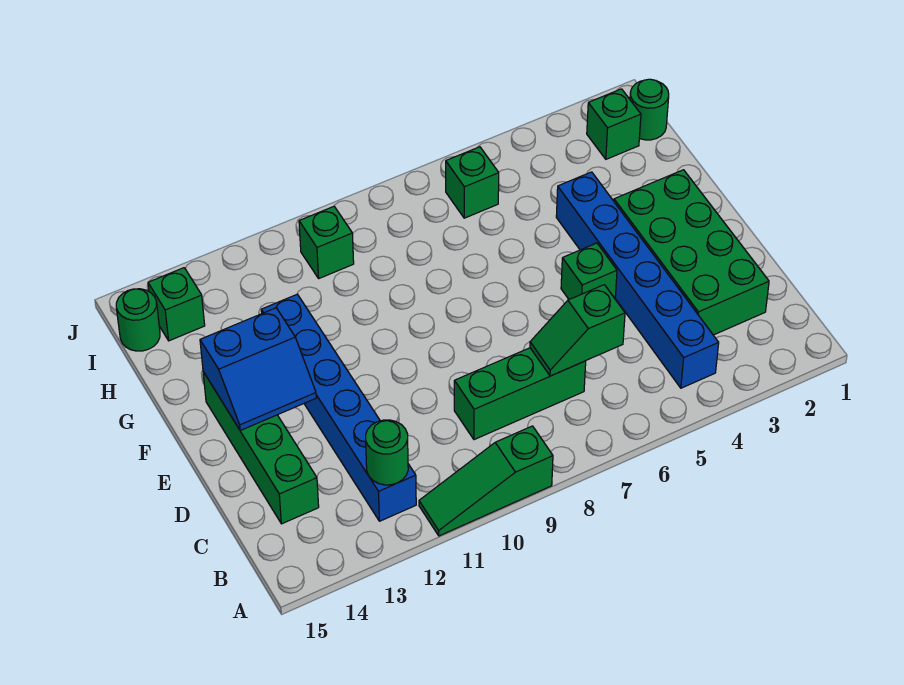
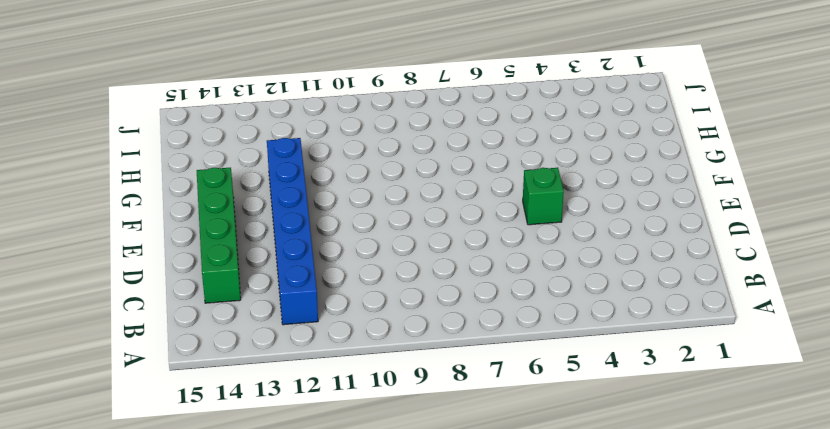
none -> green 1x3 slope [419,426,553,536]
none -> blue 1x6 brick [556,172,719,388]
none -> green 2x4 brick [614,170,769,335]

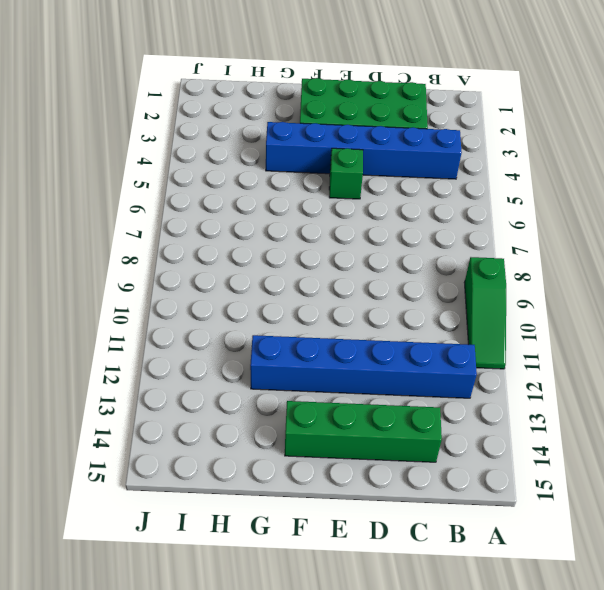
none -> green 1x3 brick [454,348,586,440]
none -> green 1x1 round brick [630,79,669,140]
none -> green 1x1 brick [587,89,641,159]

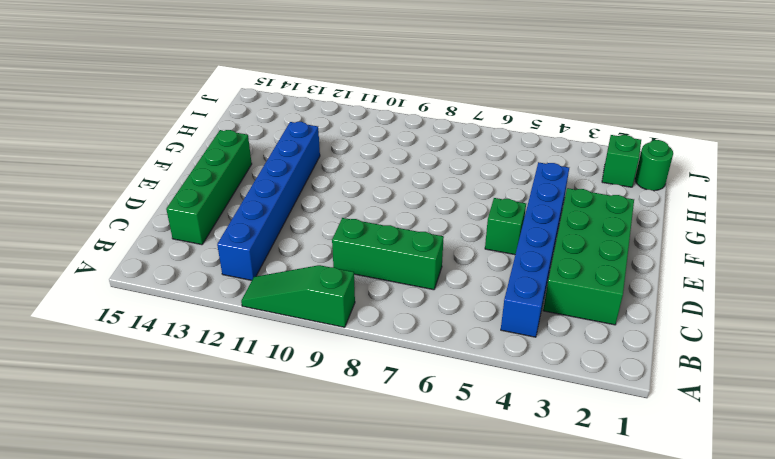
none -> green 1x1 brick [446,147,499,218]
none -> green 1x1 brick [299,207,354,278]
none -> green 1x1 brick [148,268,205,341]

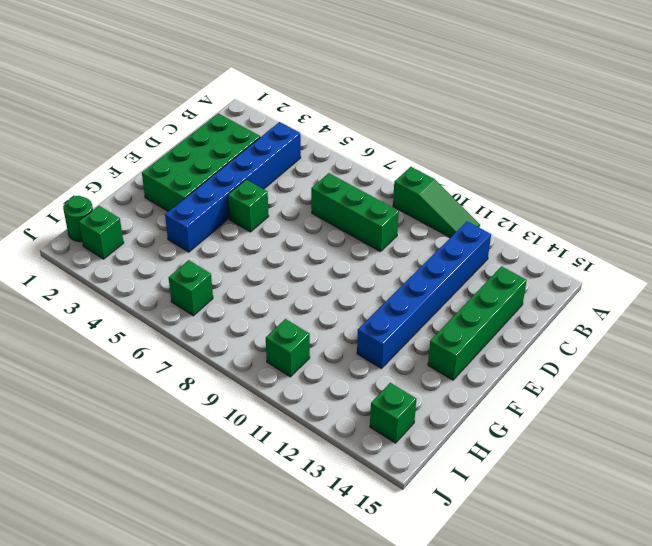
none -> green 1x1 round brick [116,289,160,351]
none -> green 1x1 round brick [366,420,408,485]
none -> green 1x2 slope [530,285,625,376]

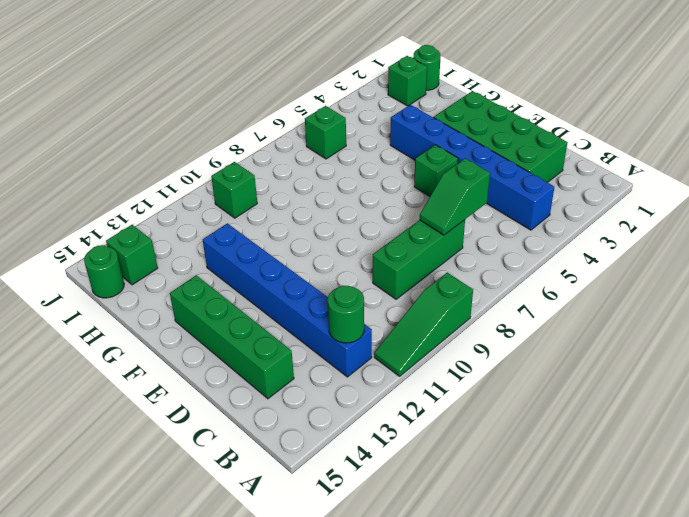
none -> blue 2x2 slope [200,308,316,431]

